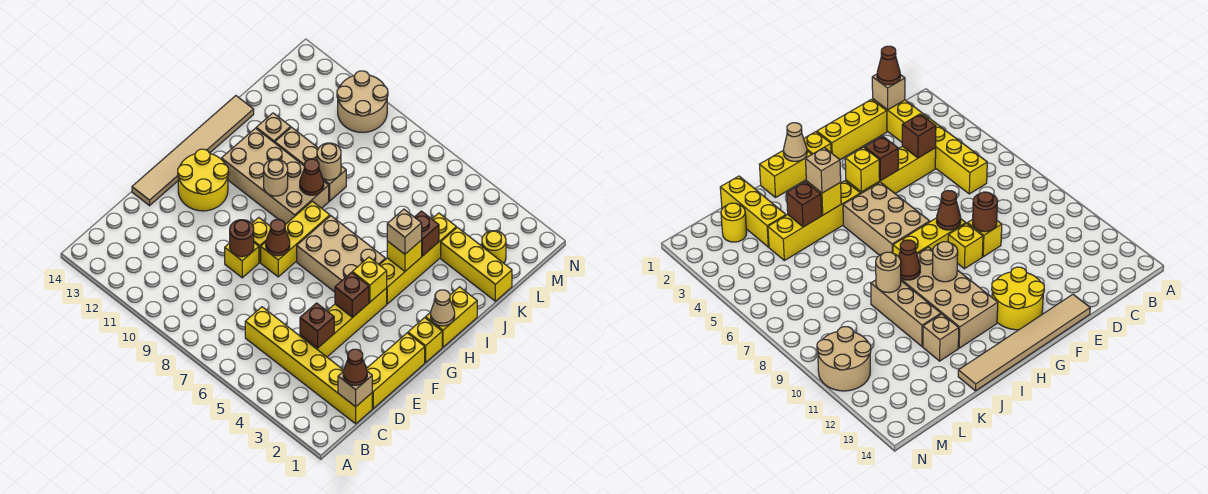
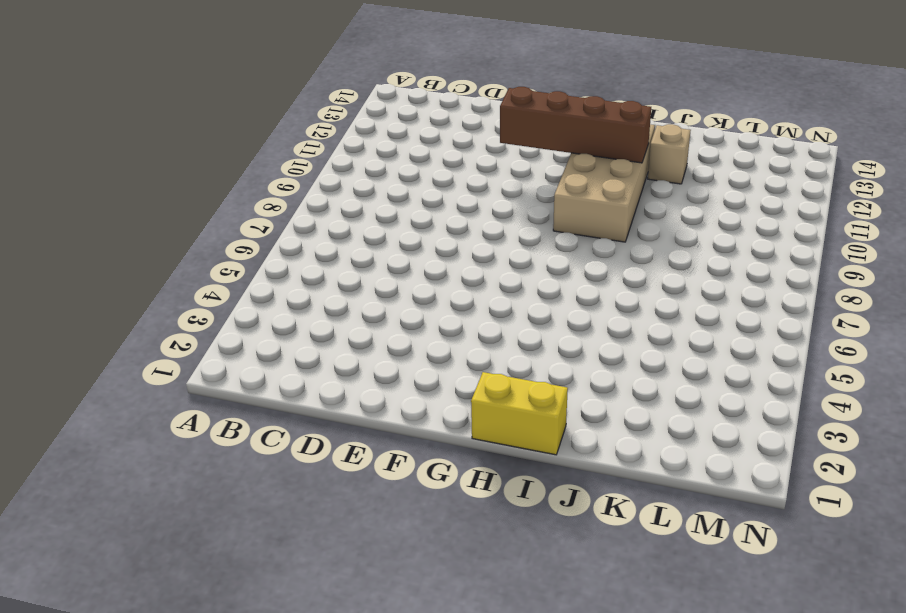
brown 1x4 brick [500,87,651,163] -> none
none -> yellow 1x6 brick [245,307,372,424]
none -> yellow 1x3 brick [366,333,425,408]
none -> yellow 1x4 brick [300,288,387,357]
none -> yellow 1x1 brick [225,243,259,278]

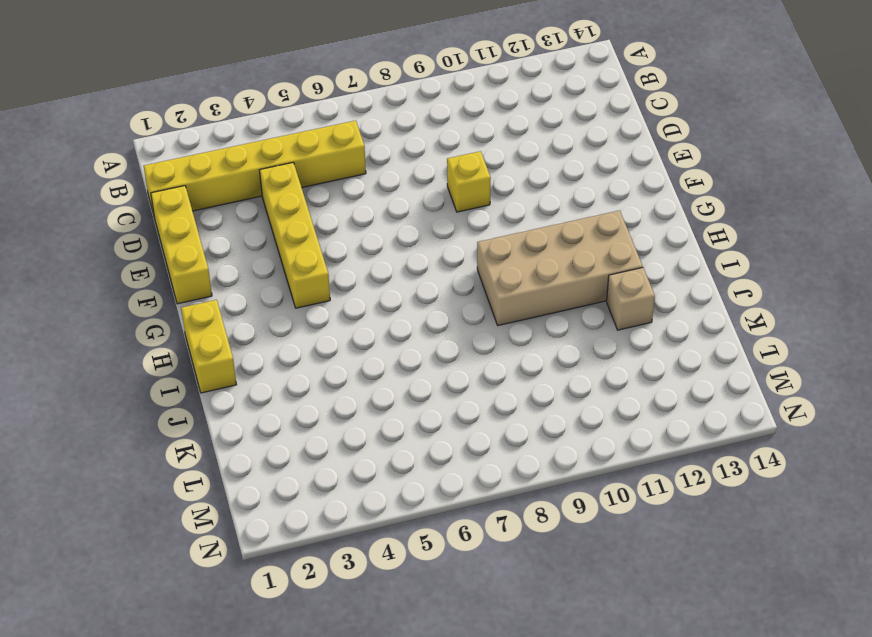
none -> tan 1x6 tile [132,96,254,206]
none -> yellow 1x3 brick [261,201,330,277]
none -> yellow 1x1 brick [252,218,270,262]
none -> yellow 2x2 round brick [178,149,229,211]

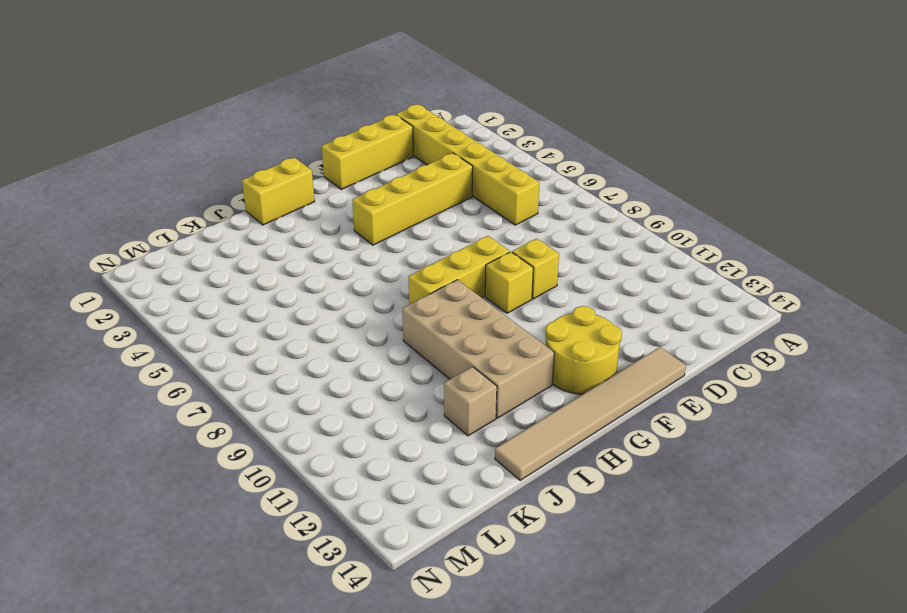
none -> yellow 1x1 brick [408,318,442,362]
none -> tan 2x3 brick [297,216,386,292]
none -> yellow 1x4 brick [380,213,456,304]
none -> tan 1x3 brick [275,127,346,201]

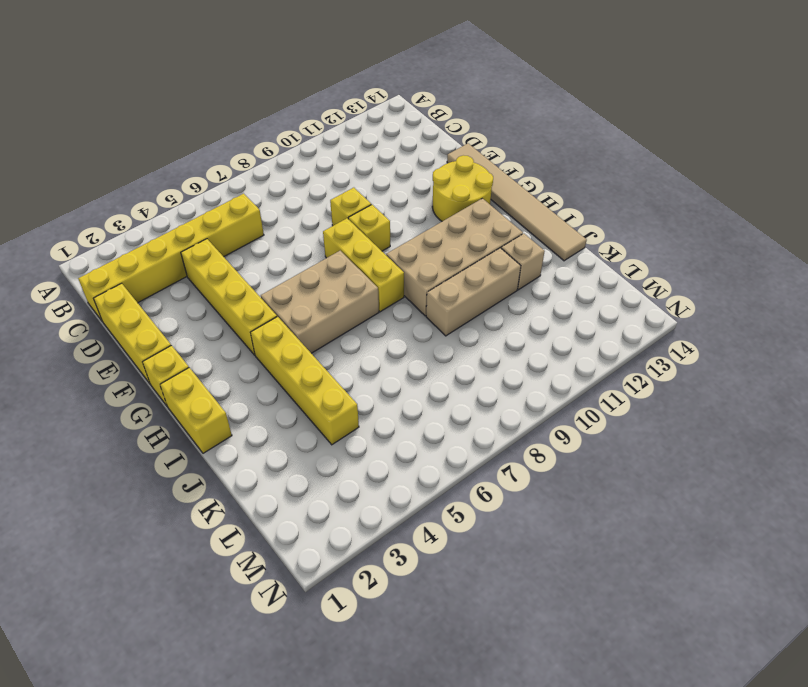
none -> yellow 1x3 brick [441,227,512,301]
none -> yellow 1x1 round brick [482,231,506,263]
none -> tan 2x2 round brick [337,71,388,132]
none -> tan 1x1 brick [338,372,372,407]

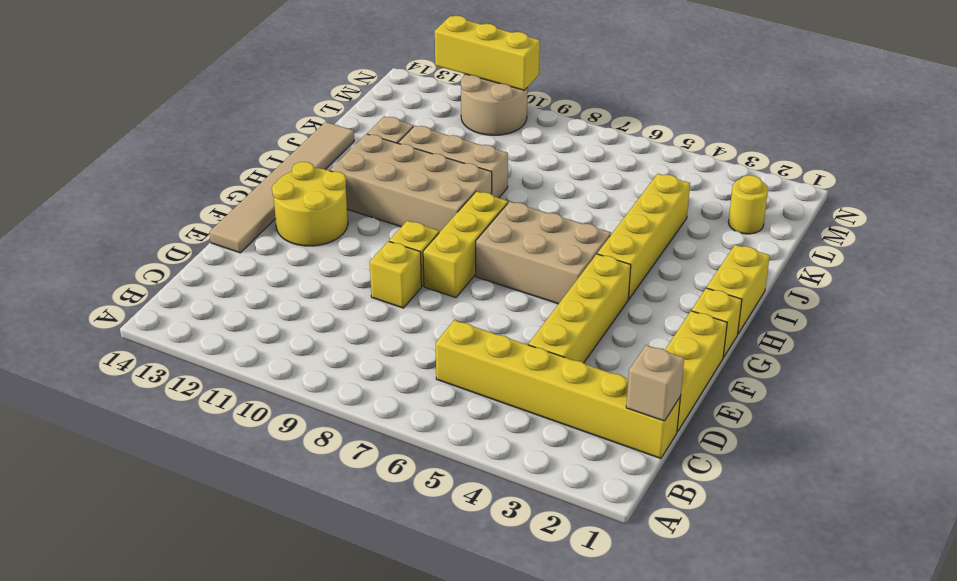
yellow 1x3 brick [435,16,540,90] -> yellow 1x3 brick moved to [441,227,512,301]
none -> brown 1x1 brick [300,303,334,348]
none -> brown 1x1 round brick [230,220,254,257]
none -> brown 1x1 brick [335,273,369,318]
none -> brown 1x1 cone [266,220,290,256]

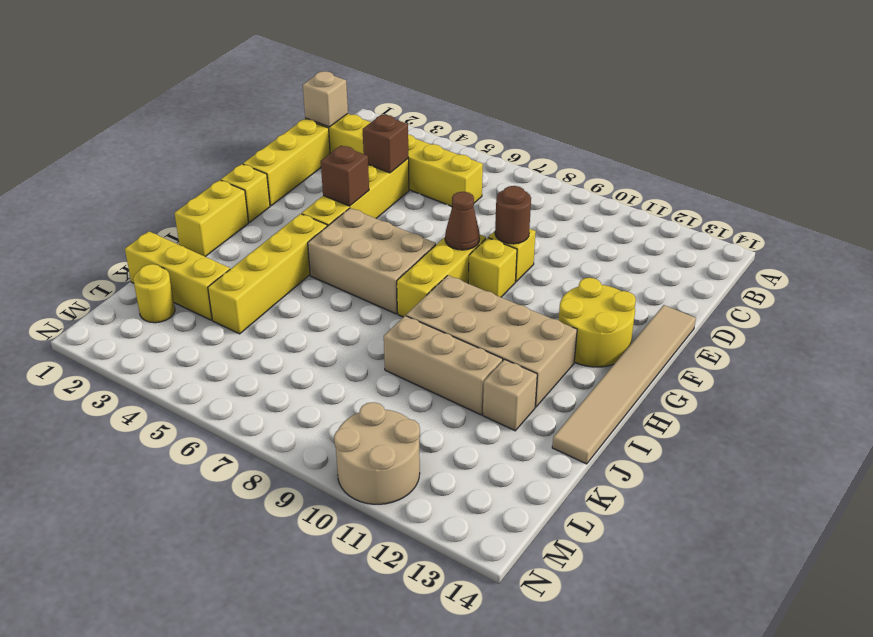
none -> yellow 1x1 brick [352,257,387,302]
none -> tan 1x1 cone [431,290,455,326]
none -> tan 1x1 round brick [264,159,288,196]
none -> yellow 1x1 brick [387,240,422,271]

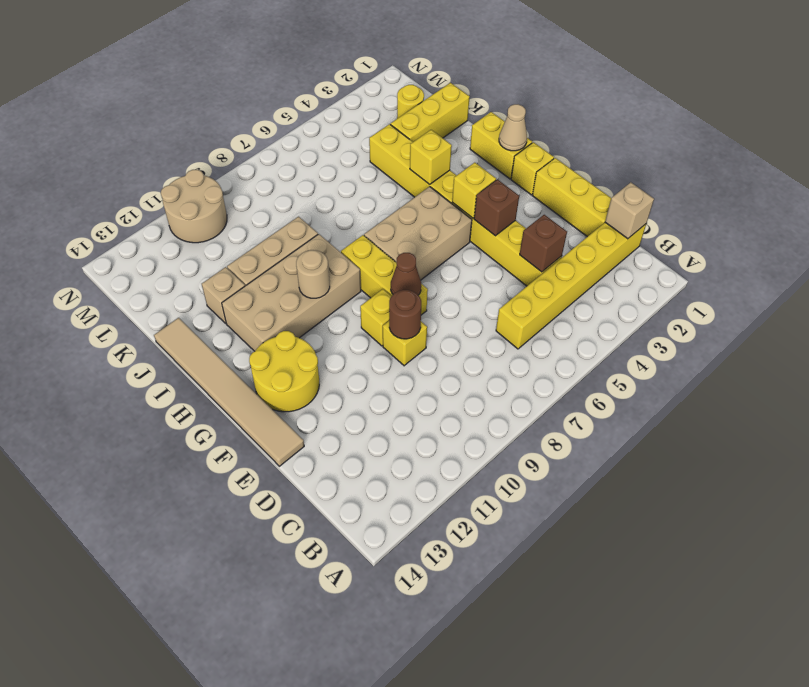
none -> brown 1x1 cone [300,159,324,195]
none -> brown 1x1 brick [415,211,439,256]
none -> tan 1x1 round brick [317,143,341,180]
none -> brown 1x1 cone [343,349,367,385]

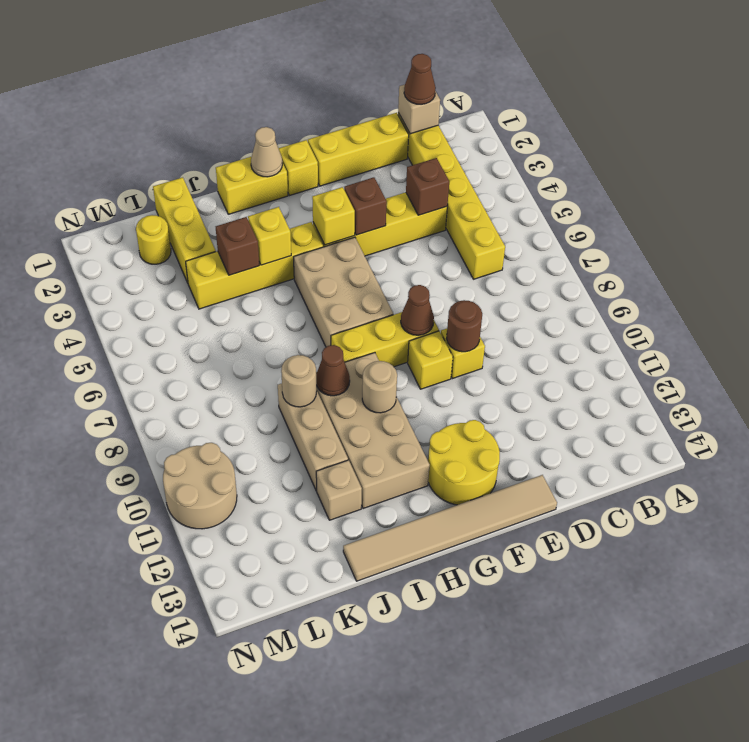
none -> tan 1x1 brick [387,209,422,254]

